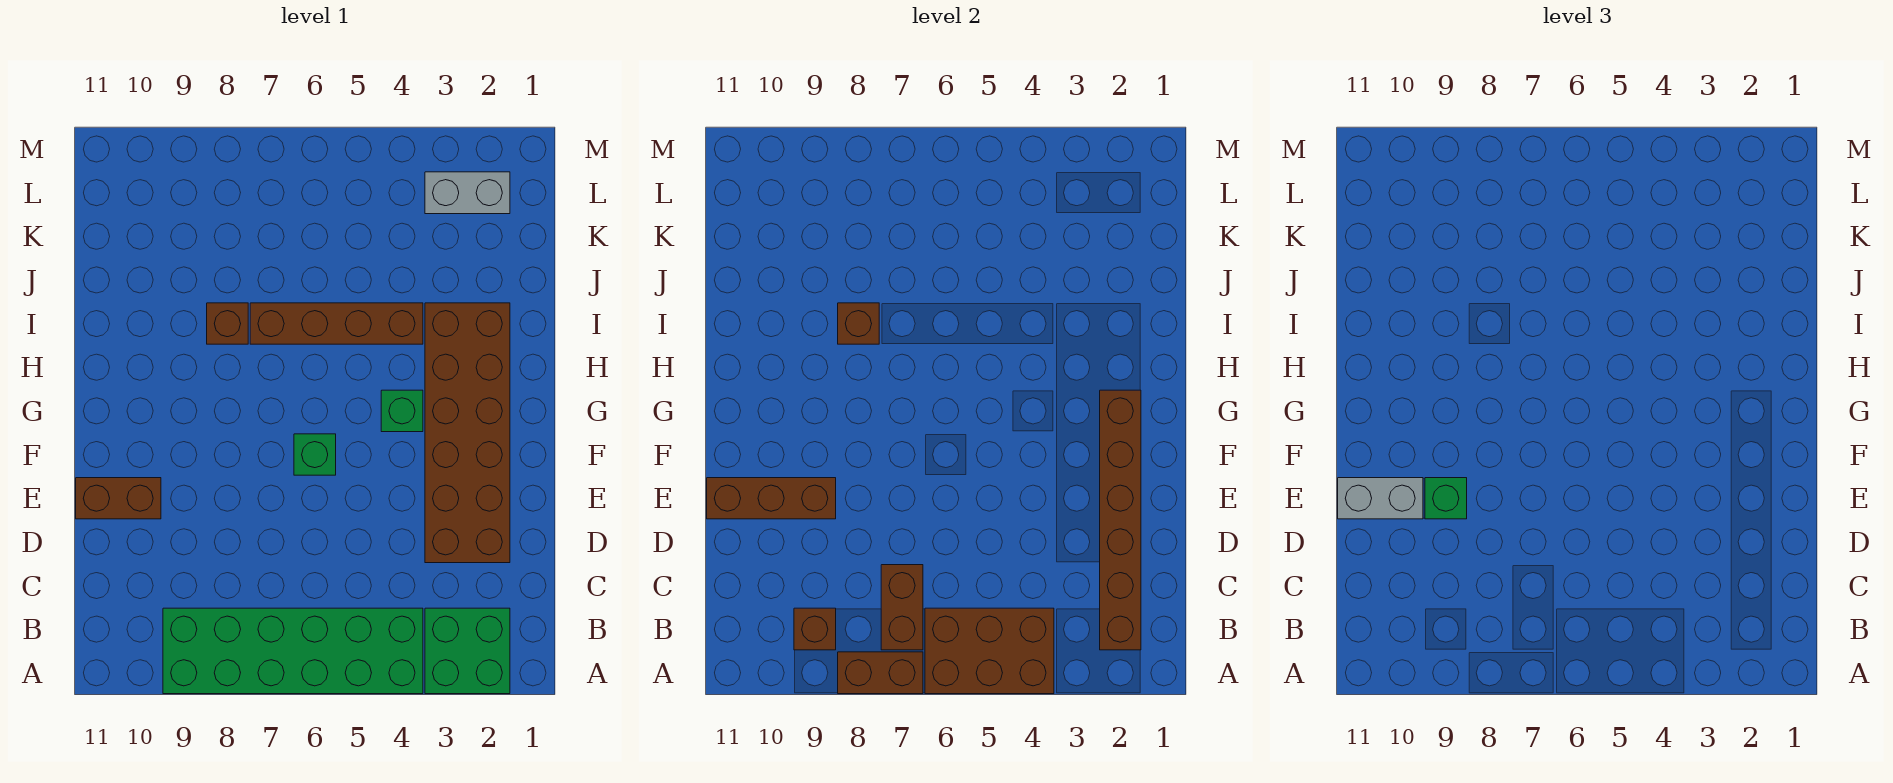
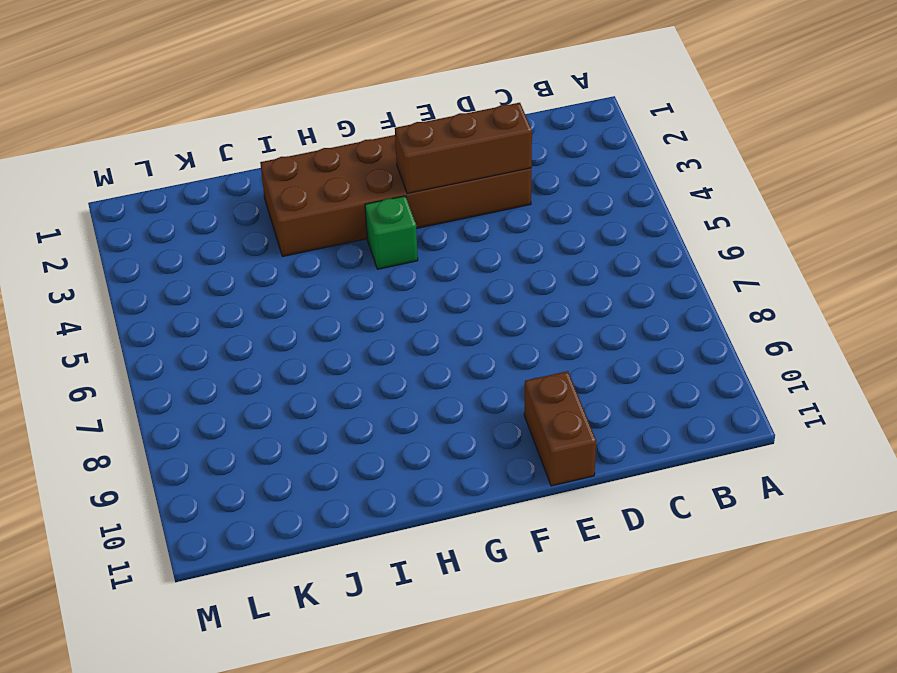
brown 1x3 brick [395,103,532,193] -> brown 1x3 brick turned to [707,478,836,519]
none -> green 2x2 brick [425,608,510,694]
none -> green 2x6 brick [163,608,423,694]
none -> green 1x1 brick [294,434,336,475]

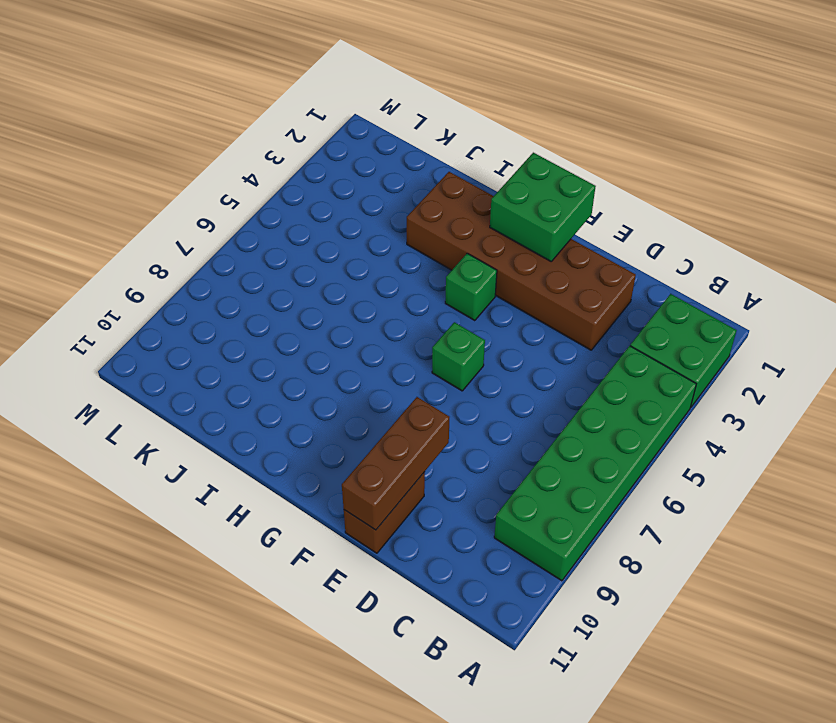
green 2x2 brick [490,153,596,261] -> brown 1x6 brick [1100,390,1141,650]
none -> brown 1x4 brick [250,303,423,344]
none -> brown 1x1 brick [207,303,248,344]
none -> grey 1x2 brick [425,172,510,214]

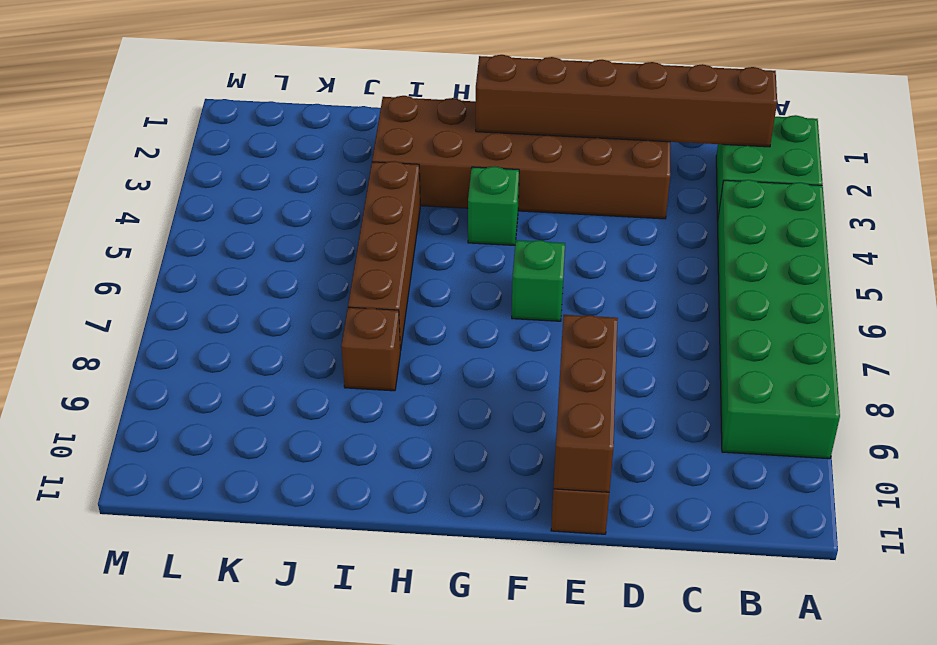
none -> grey 1x2 brick [425,172,510,214]
none -> brown 2x3 brick [925,608,1054,694]
none -> brown 1x2 brick [838,652,923,694]

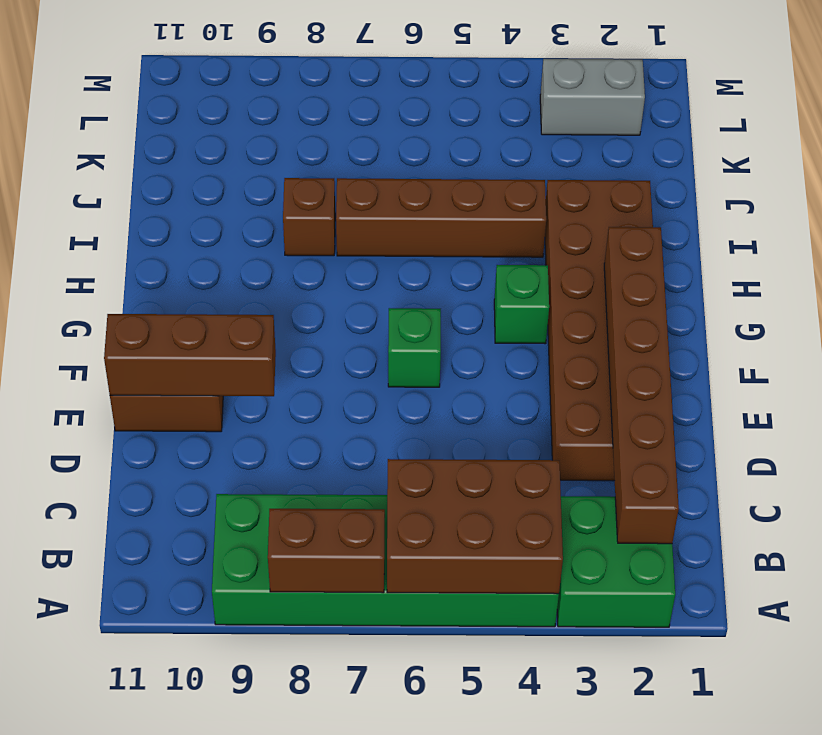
none -> brown 1x2 brick [881,565,923,650]
none -> brown 1x1 brick [794,608,836,650]
none -> brown 1x1 brick [838,303,879,344]

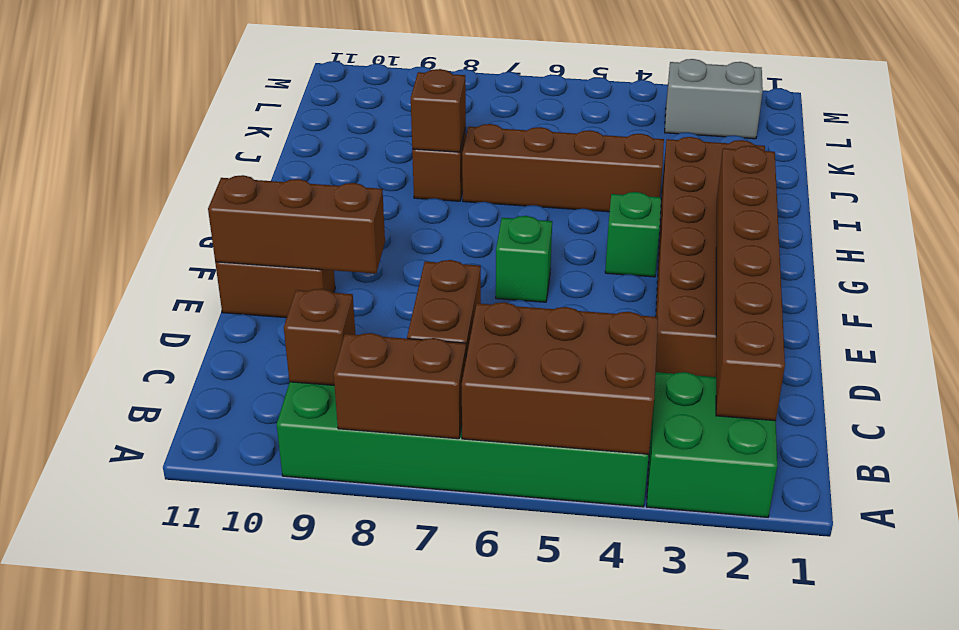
none -> green 1x1 brick [1425,478,1467,519]
none -> grey 1x2 brick [1338,478,1423,519]

